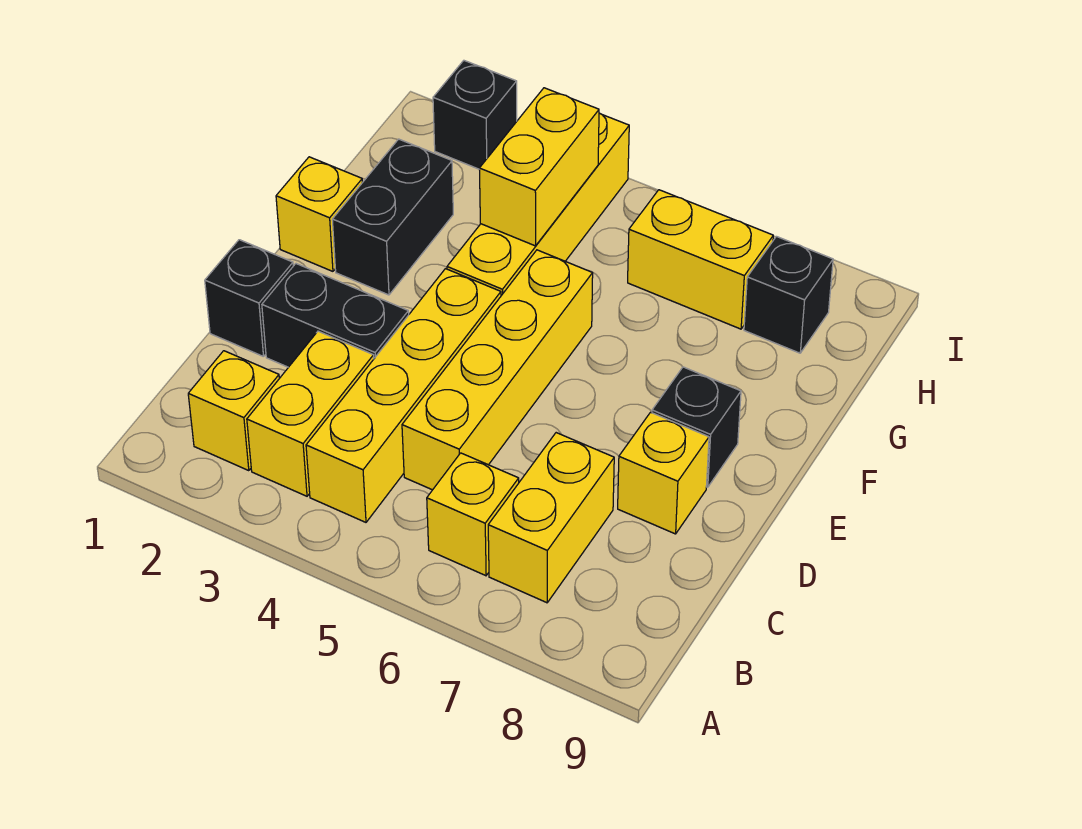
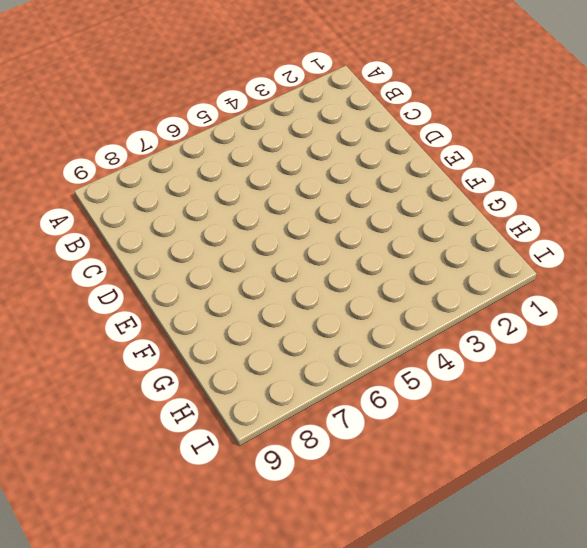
none -> yellow 1x1 brick [188,351,279,471]
none -> yellow 1x2 brick [247,331,374,496]
none -> yellow 1x4 brick [306,269,501,522]

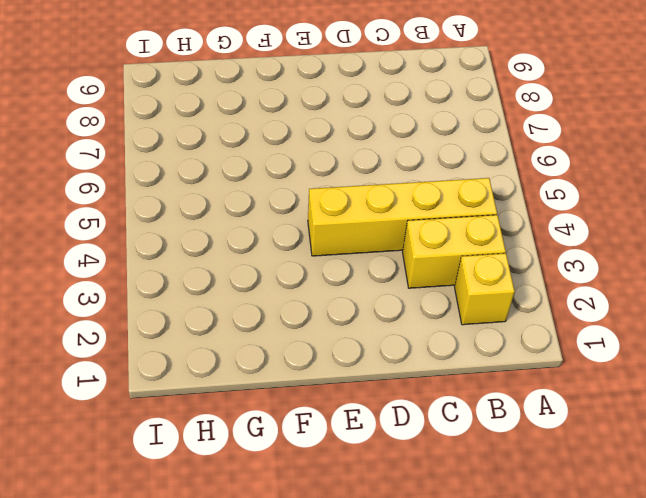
none -> yellow 1x1 brick [427,453,519,576]
none -> yellow 1x2 brick [488,433,614,603]
none -> yellow 1x4 brick [402,250,593,490]

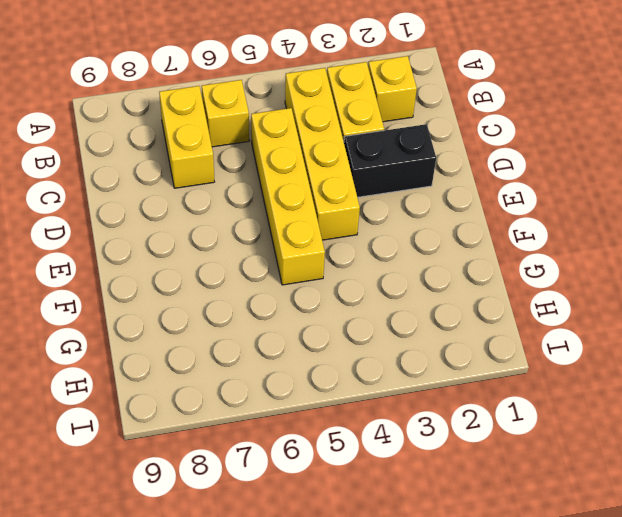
none -> black 1x1 brick [205,240,293,357]
none -> yellow 1x1 brick [618,412,709,534]
none -> black 1x1 brick [652,367,741,487]

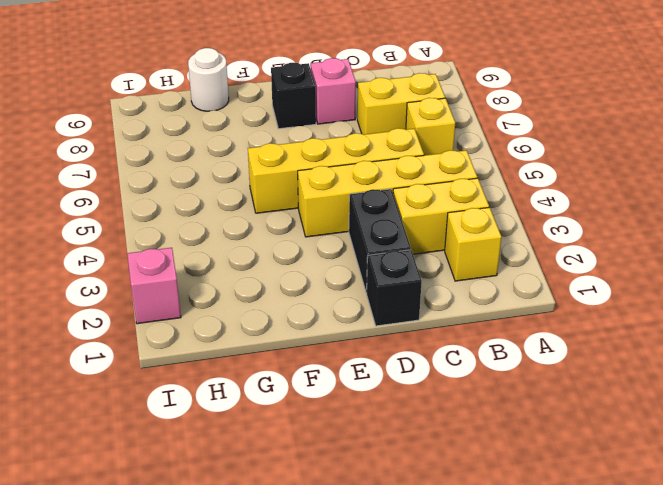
pink 1x1 brick [311,58,356,124] -> yellow 1x1 brick [618,412,709,534]
white 1x1 round brick [188,48,229,111] -> none
pink 1x1 brick [127,248,181,324] -> black 1x1 brick [433,61,517,169]
none -> yellow 1x1 brick [276,157,362,271]
none -> black 1x2 brick [332,139,453,295]
none -> yellow 1x4 brick [447,113,629,296]

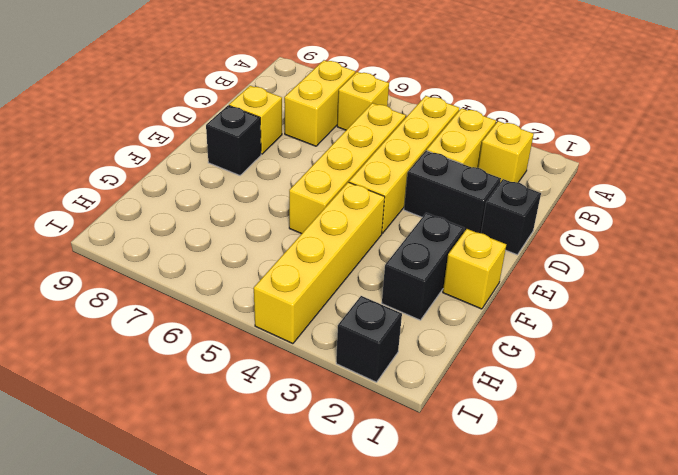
none -> yellow 1x2 brick [628,190,773,329]
none -> black 1x1 brick [744,237,833,353]
none -> yellow 1x2 brick [479,88,599,246]

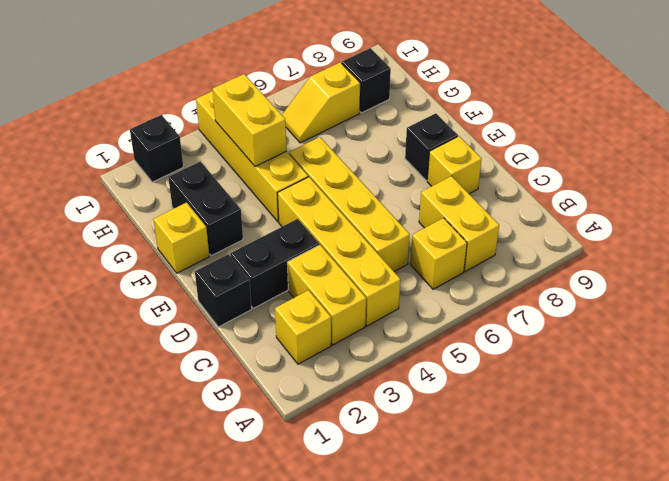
yellow 1x2 slope [282,62,360,143] -> yellow 1x2 brick [628,190,773,329]

